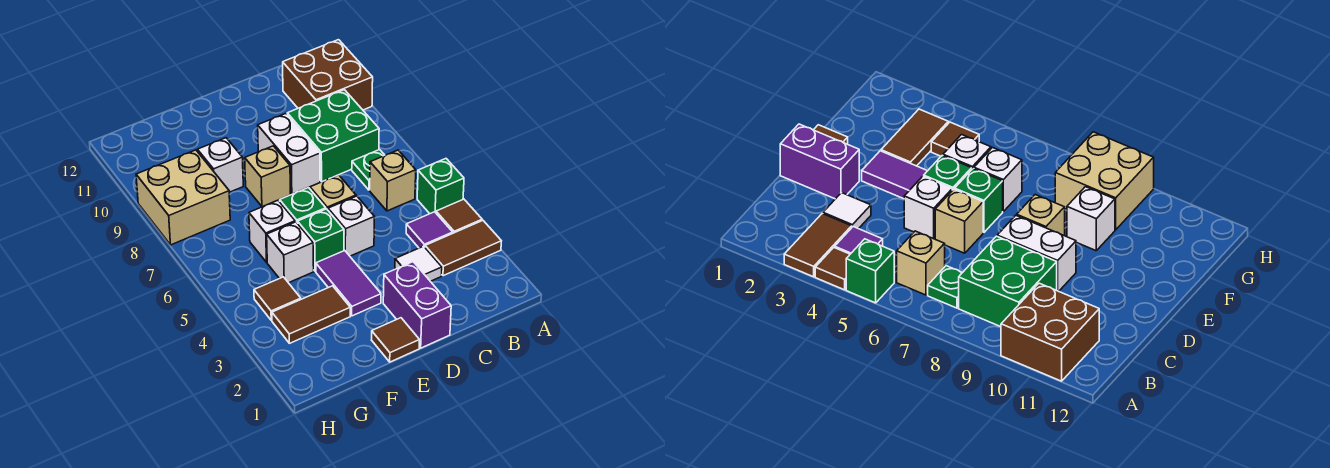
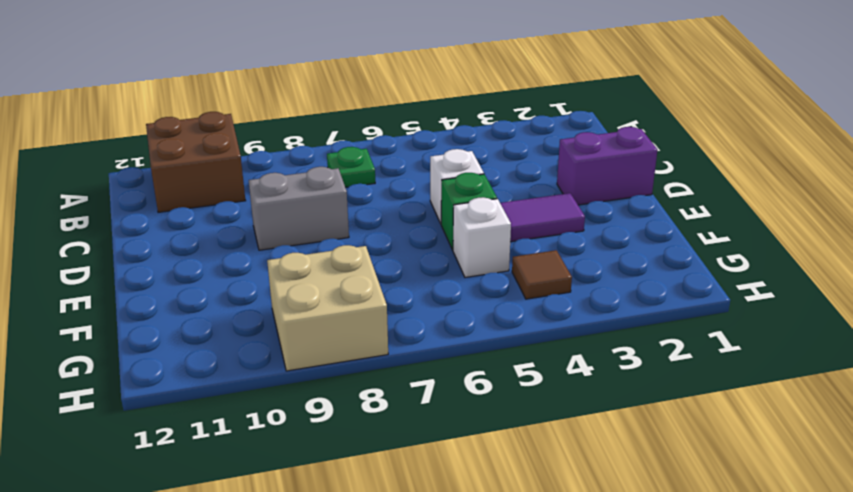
grey 1x2 brick [249,167,349,250] -> white 1x2 brick [258,114,320,194]
none -> brown 1x2 tile [425,221,501,276]
none -> brown 1x1 tile [436,199,482,233]
none -> green 1x1 brick [417,159,464,214]

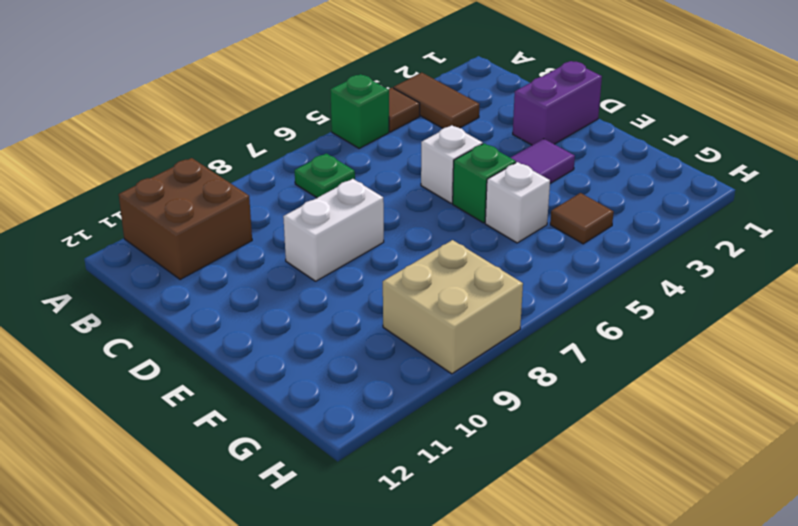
none -> purple 1x1 tile [406,212,453,248]
none -> tan 1x1 brick [370,150,416,211]
none -> green 2x2 brick [287,90,379,182]

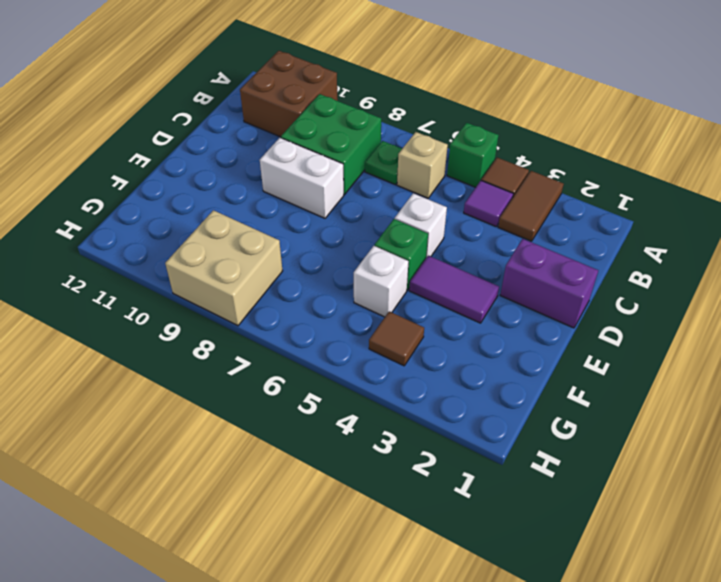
none -> white 1x1 tile [395,246,442,281]
none -> tan 1x1 brick [310,175,356,210]
none -> brown 1x1 tile [372,318,420,362]

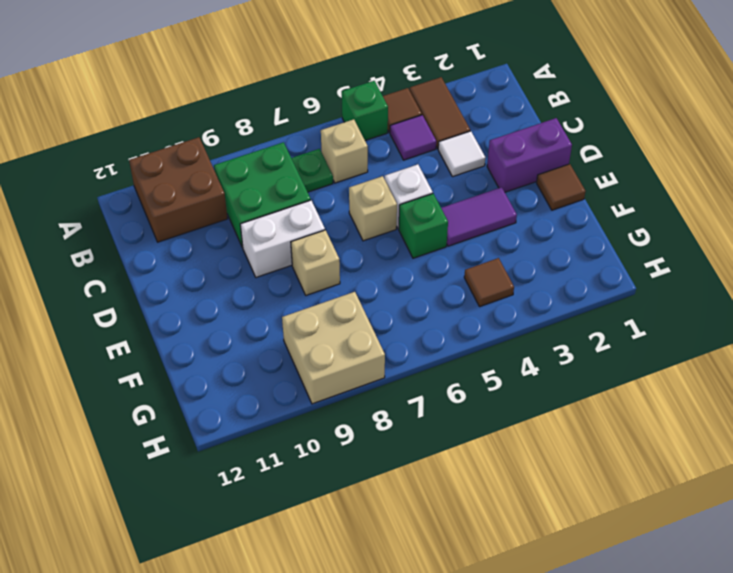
none -> green 1x1 brick [279,188,326,223]
none -> brown 1x2 tile [272,286,350,343]
none -> white 1x1 brick [267,222,314,283]

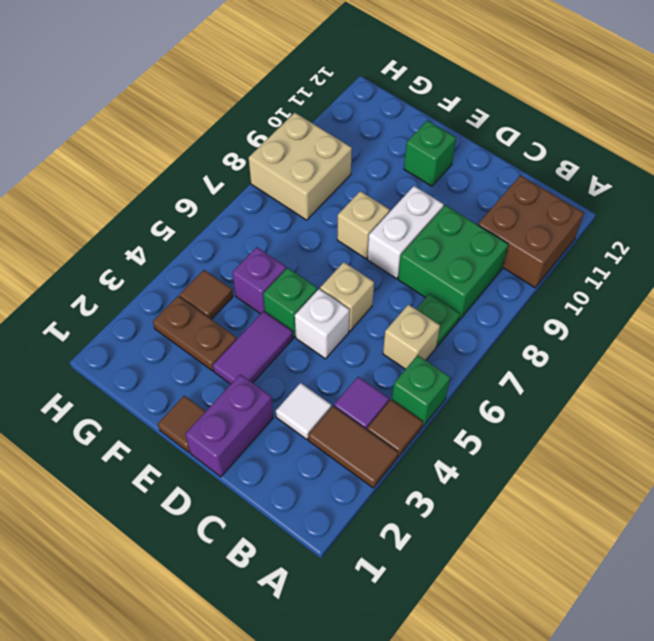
green 1x1 brick [404,120,456,186] -> green 1x1 brick moved to [279,188,326,223]
brown 1x2 plate [153,296,237,371] -> brown 1x2 tile [272,286,350,343]
purple 1x1 brick [232,247,286,314] -> white 1x1 brick [267,222,314,283]
none -> white 1x1 brick [249,200,295,262]
none -> white 1x1 brick [198,138,243,192]

